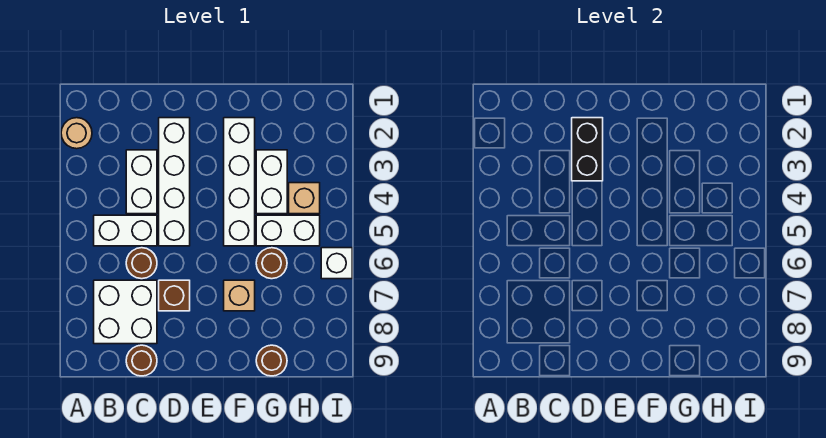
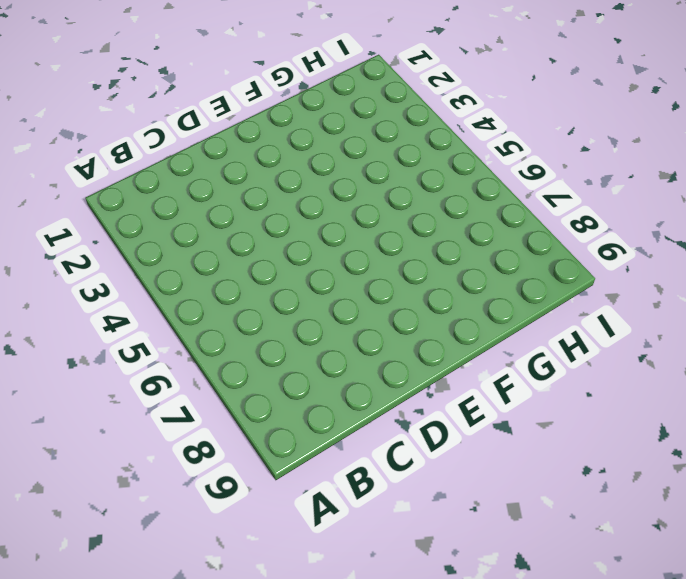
none -> tan 1x1 round brick [61,118,92,149]
none -> white 1x2 brick [94,215,157,246]
none -> white 2x2 brick [94,280,157,344]

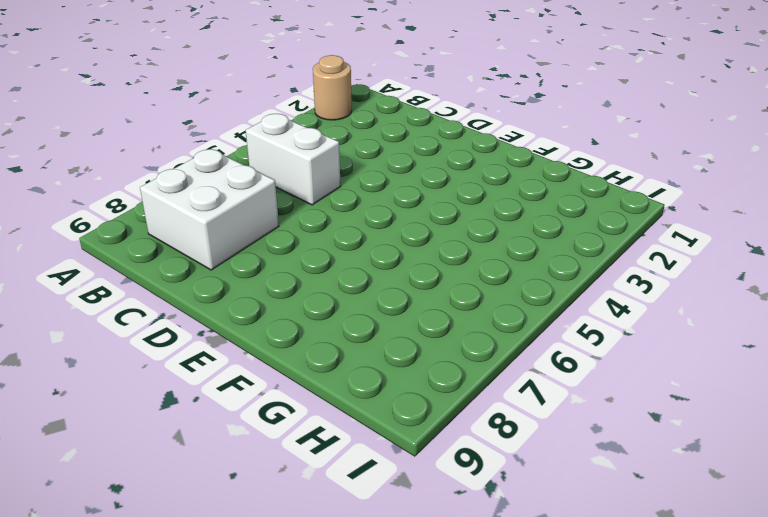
none -> white 1x2 brick [126,150,157,214]
none -> brown 1x1 round brick [126,248,157,279]
none -> brown 1x1 round brick [126,345,157,376]

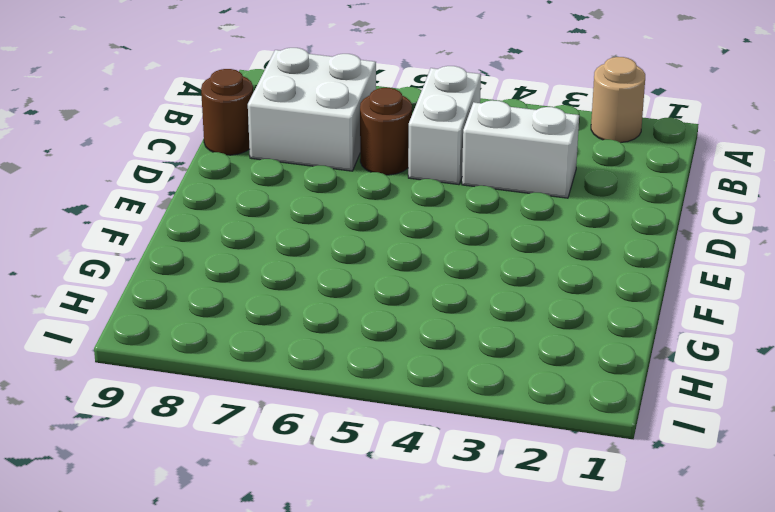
none -> white 1x4 brick [159,118,190,246]
none -> brown 1x1 brick [159,280,190,311]
none -> white 1x4 brick [224,118,255,246]

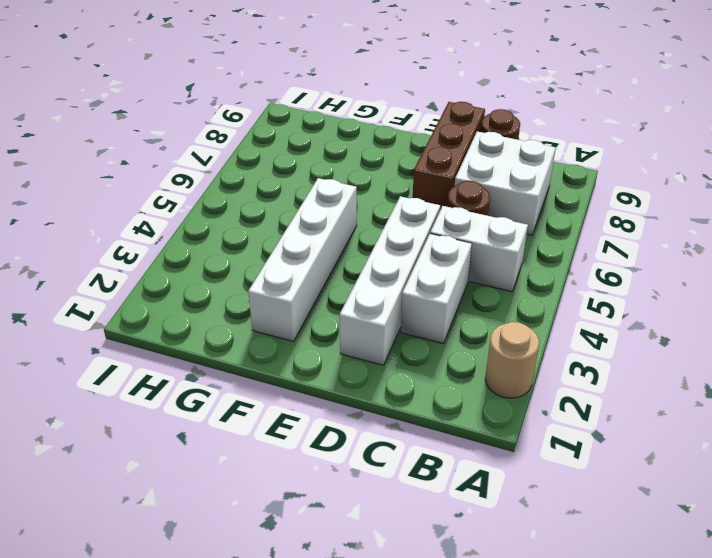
brown 1x3 brick [413,102,485,210] -> brown 1x1 brick [159,280,190,311]
none -> tan 1x1 brick [224,280,255,311]
none -> white 1x2 brick [256,150,287,214]
none -> white 1x2 brick [256,215,320,246]

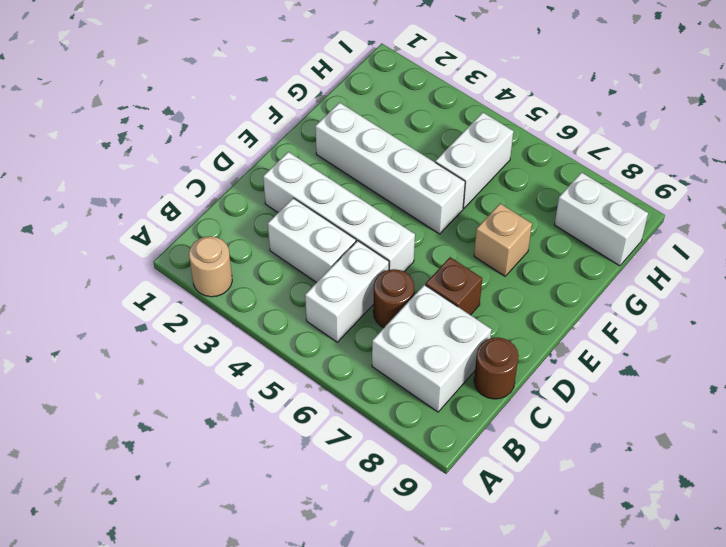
white 1x2 brick [554,173,648,266] -> white 1x2 brick moved to [256,150,287,214]
none -> brown 1x1 round brick [256,248,287,279]
none -> brown 1x1 round brick [256,345,287,376]
none -> tan 1x1 brick [289,183,320,214]

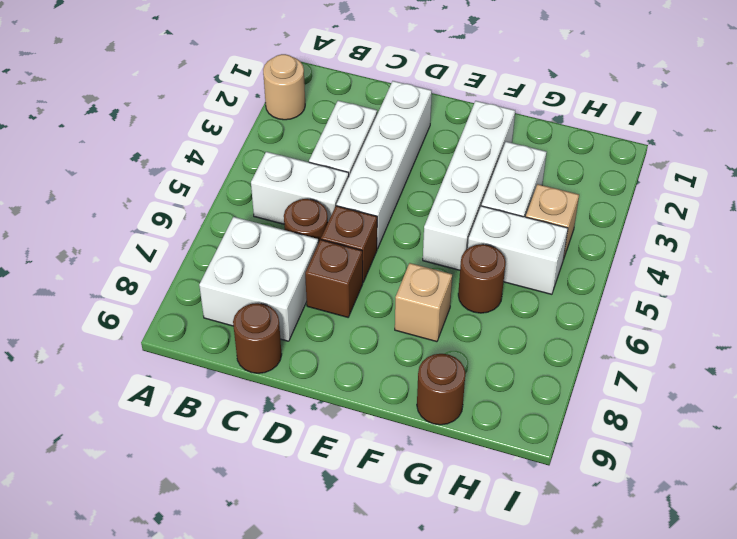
brown 1x1 brick [321,206,377,282] -> none
none -> white 1x1 brick [321,248,352,279]
none -> black 1x2 brick [572,118,603,181]

